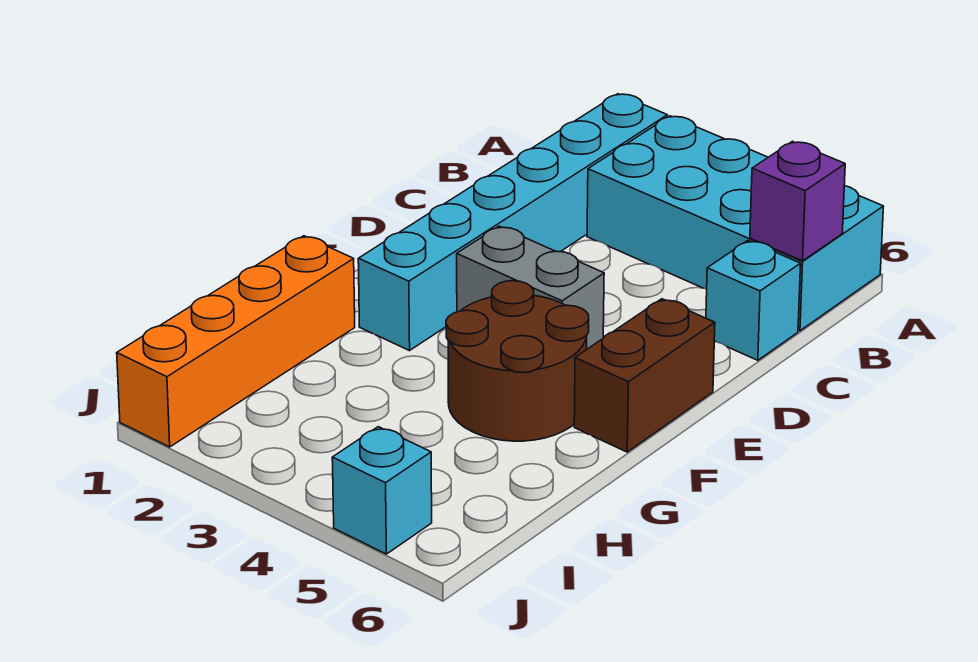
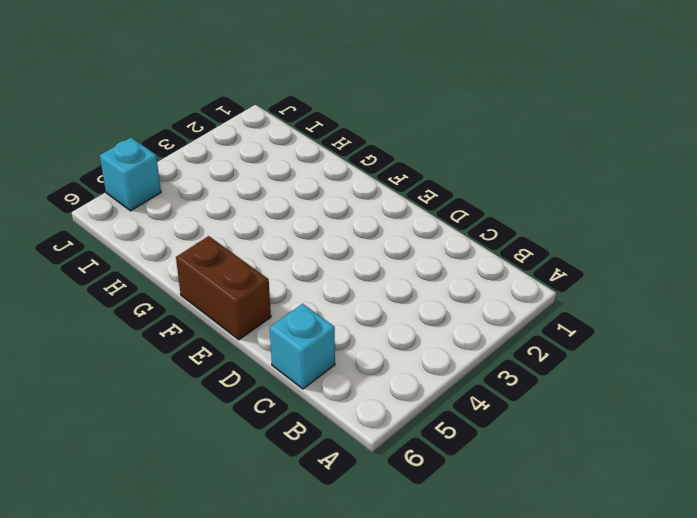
none -> cyan 1x6 brick [358,94,668,351]
none -> cyan 2x4 brick [587,116,884,331]

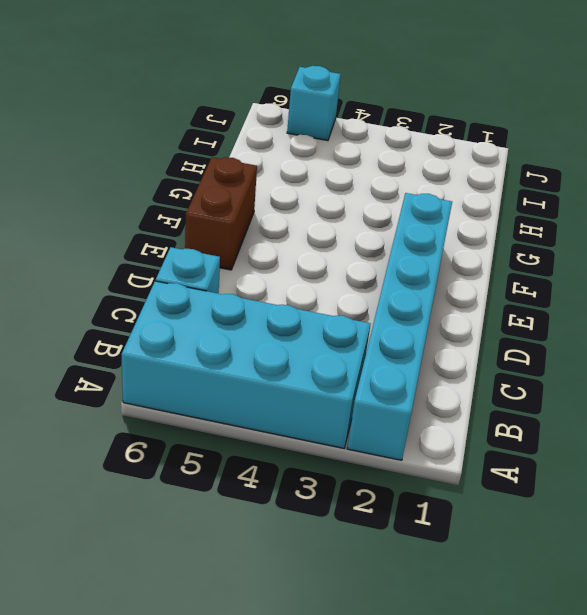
none -> grey 1x2 brick [457,226,604,349]
none -> brown 2x2 round brick [446,281,589,441]

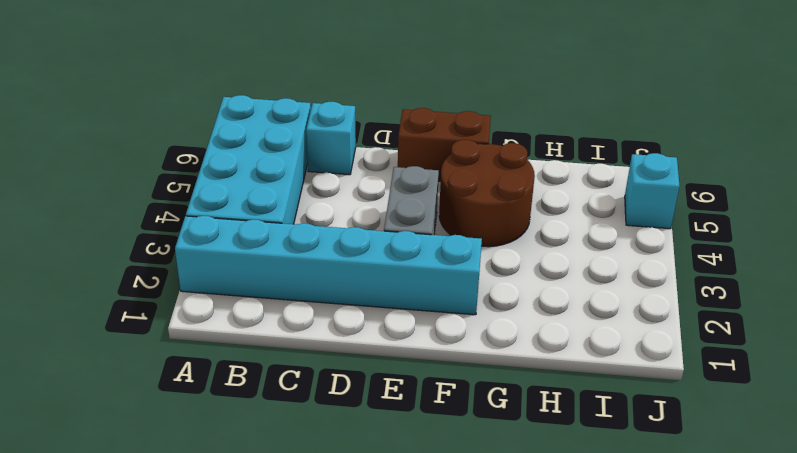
none -> orange 1x4 brick [117,236,355,447]
none -> purple 1x1 brick [750,141,845,261]

